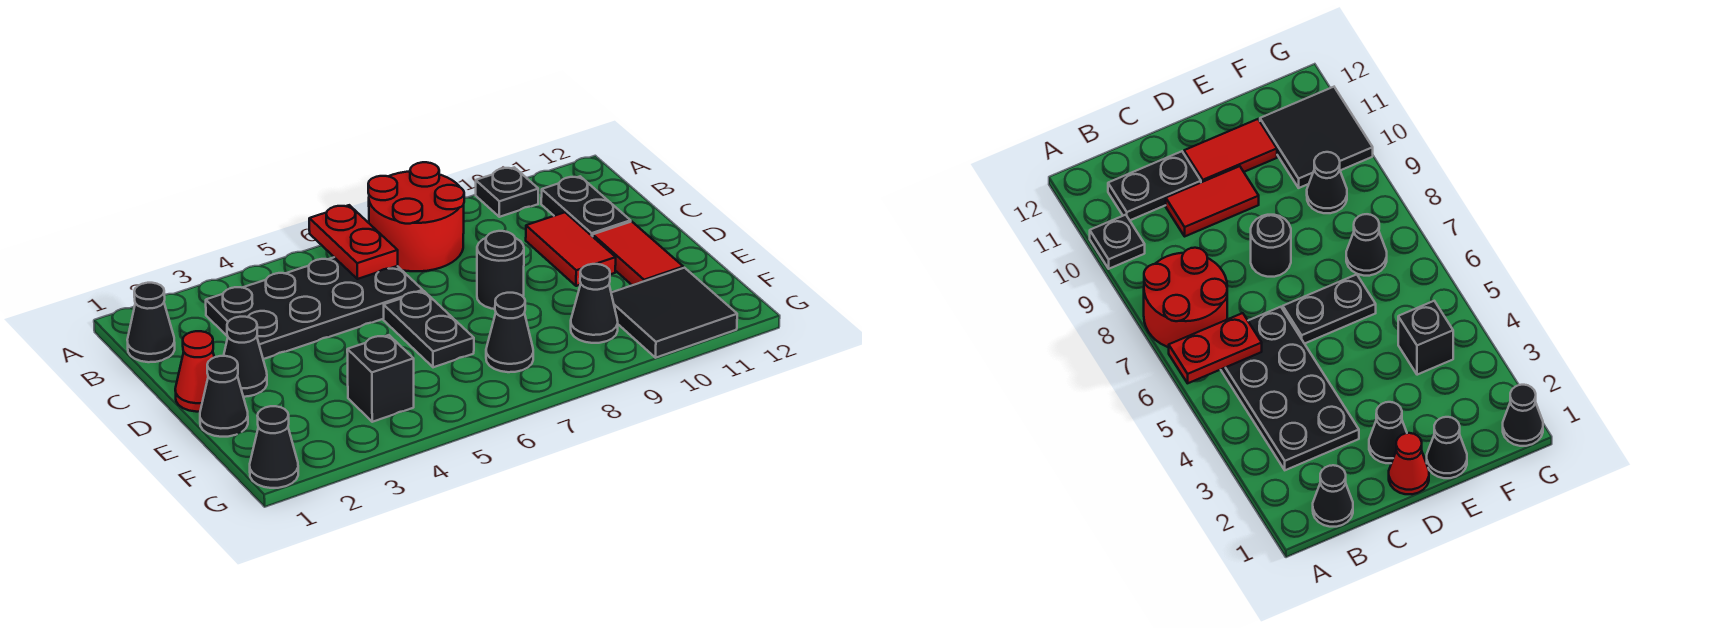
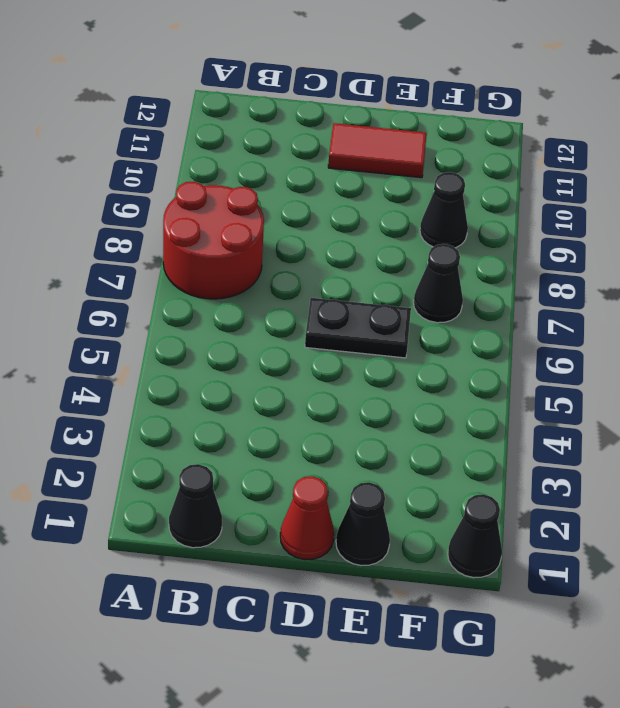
none -> black 1x1 plate [476,167,538,217]
none -> black 2x4 plate [206,257,423,359]
none -> black 1x2 plate [541,176,631,237]

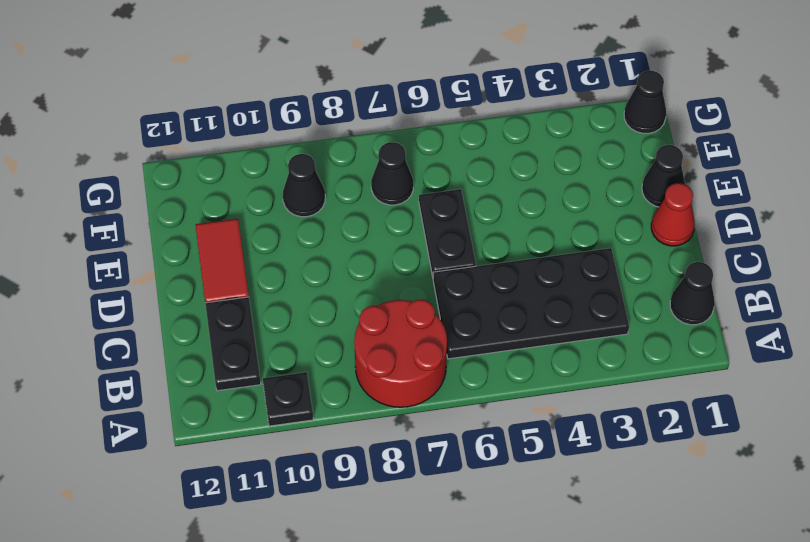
none -> red 1x2 tile [526,212,616,286]
none -> black 1x1 cone [224,317,267,397]
none -> black 1x1 round brick [477,231,524,309]

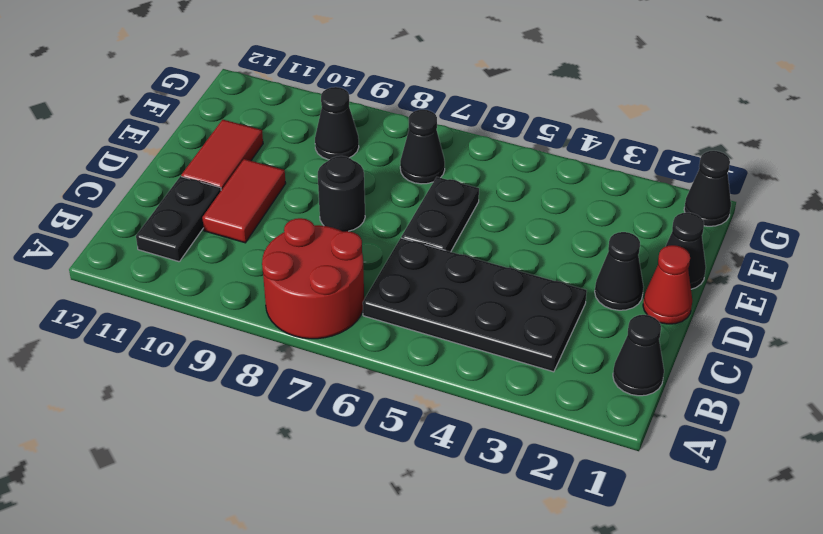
none -> black 1x1 plate [476,167,538,217]
none -> black 1x1 brick [347,335,414,422]
none -> black 2x2 tile [611,268,737,358]

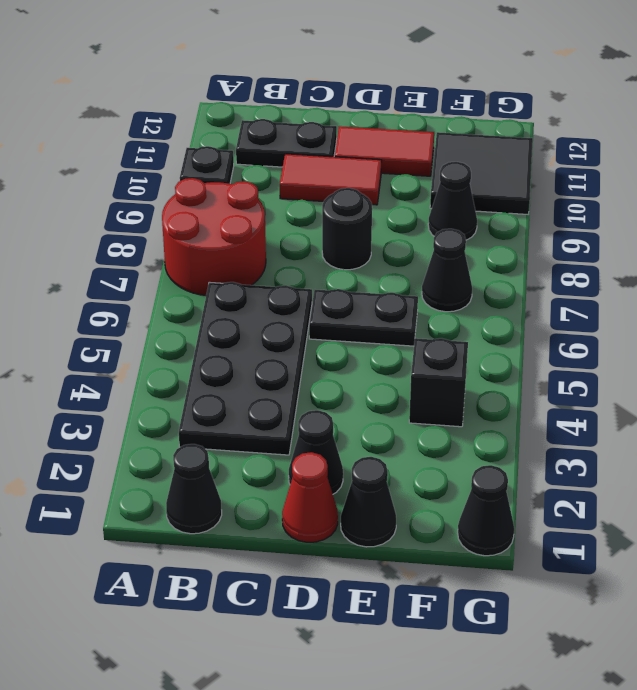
none -> red 1x2 plate [309,205,398,279]

